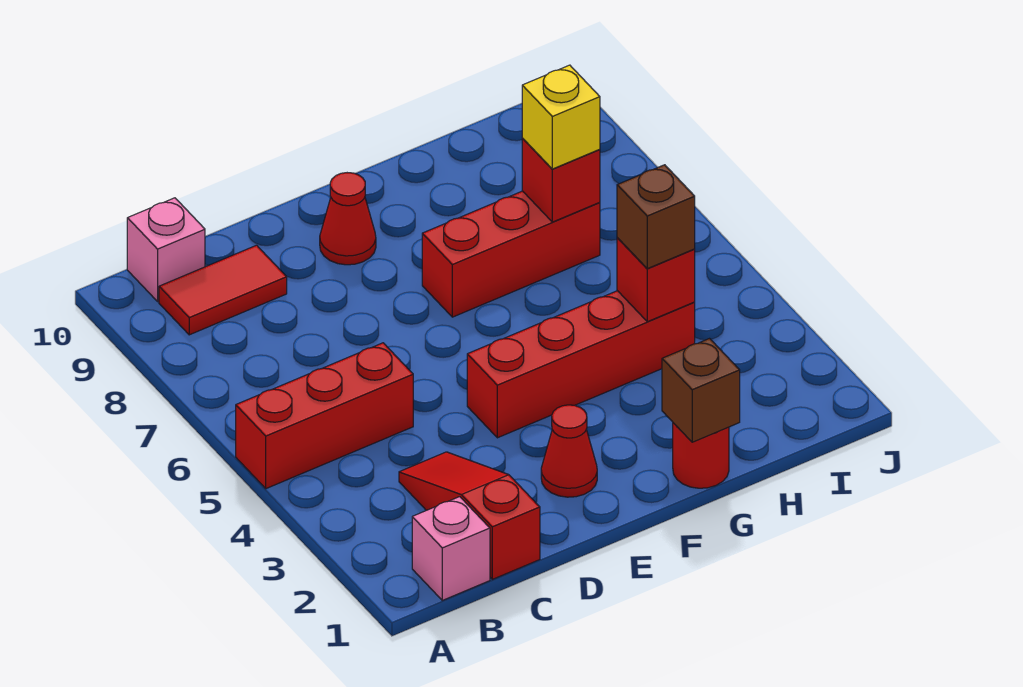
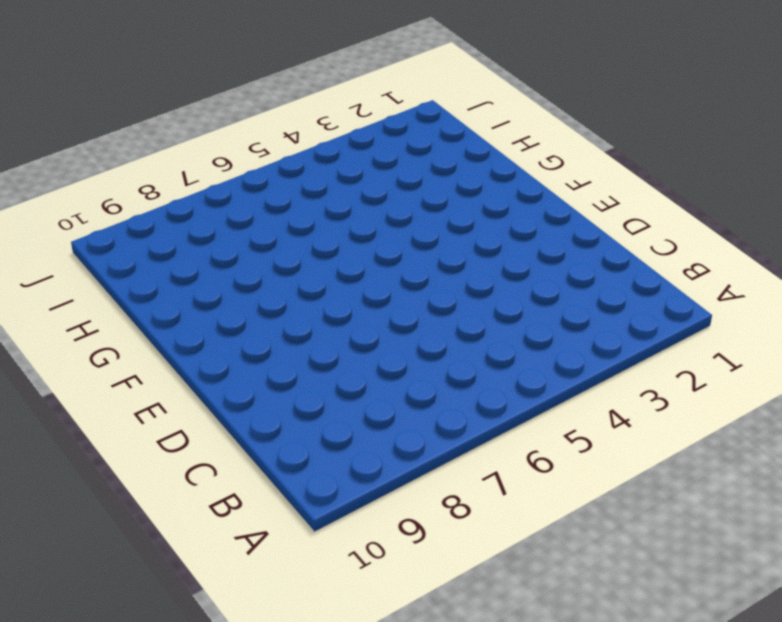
none -> red 1x3 brick [236,343,413,489]
none -> pink 1x1 brick [412,497,490,600]
none -> red 1x2 tile [159,245,287,335]

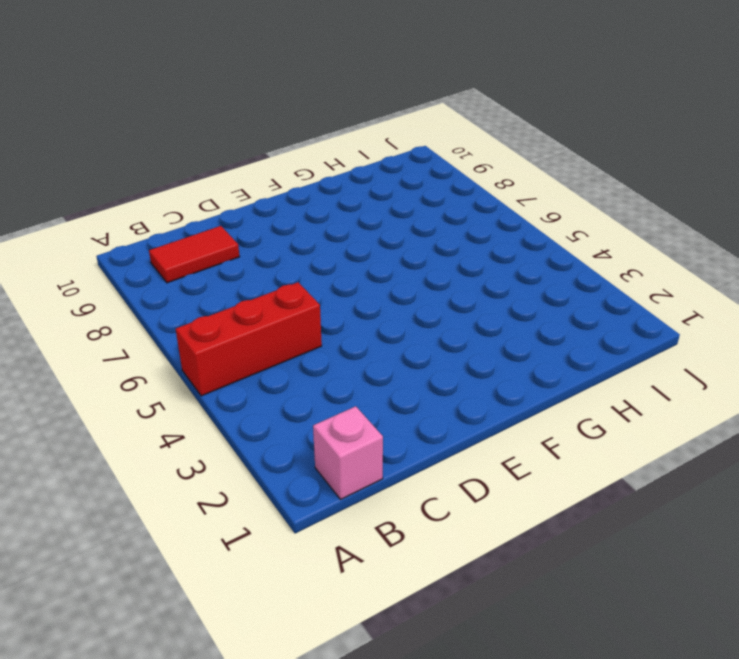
none -> pink 1x1 brick [127,198,205,301]
none -> red 1x3 slope [399,452,540,579]
none -> red 1x1 cone [541,405,597,497]

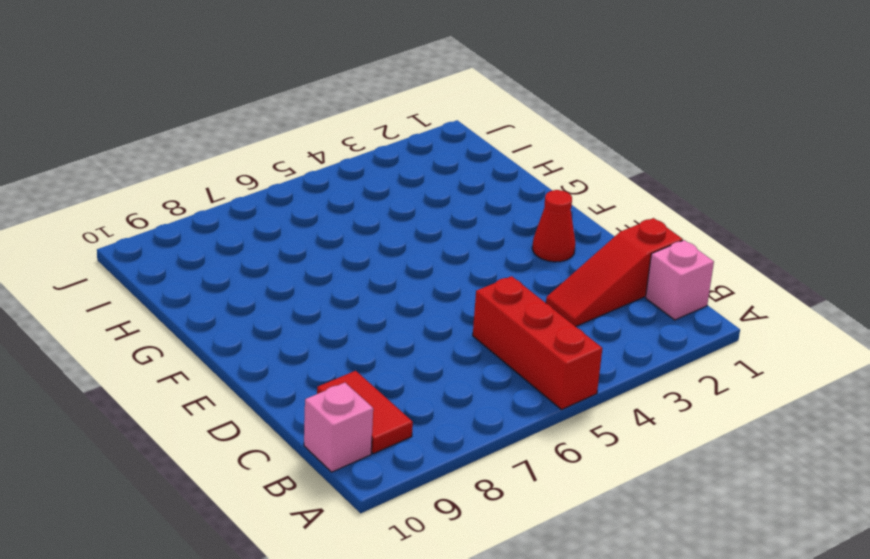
none -> red 1x4 brick [467,291,695,438]
none -> red 1x1 cone [320,173,376,265]
none -> red 1x3 brick [422,191,600,317]

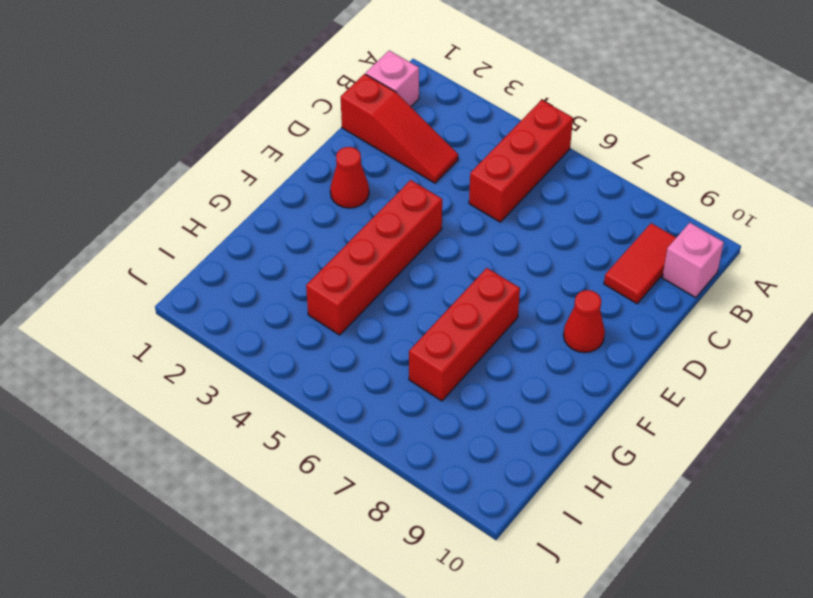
none -> red 1x1 round brick [673,423,729,488]
none -> brown 1x1 brick [662,339,740,442]
none -> red 1x1 brick [617,238,695,322]

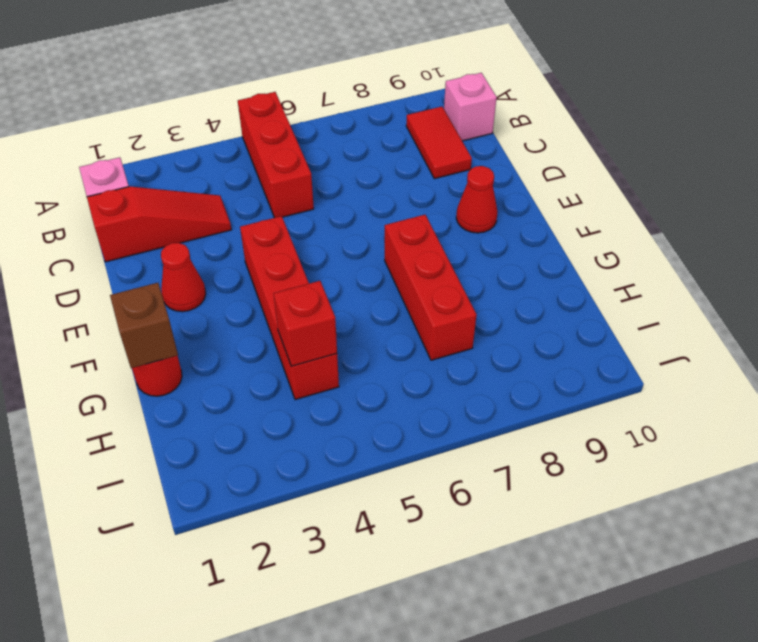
none -> red 1x1 brick [522,138,600,222]
none -> brown 1x1 brick [617,165,695,269]
none -> yellow 1x1 brick [522,65,600,169]

